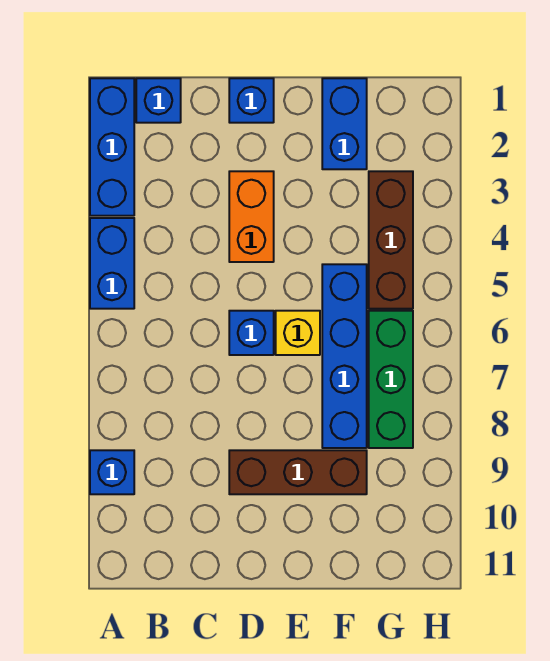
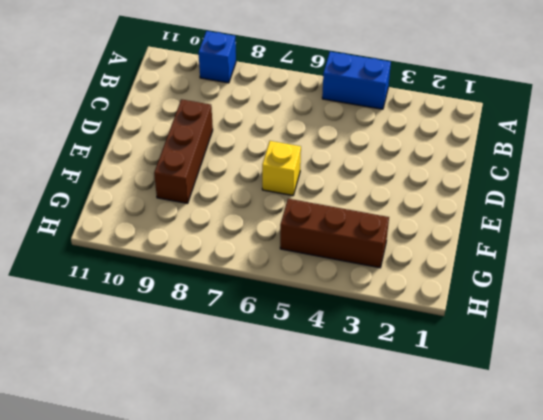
none -> blue 1x3 brick [90,78,134,216]
none -> blue 1x1 brick [136,78,181,123]
none -> blue 1x1 brick [229,78,274,123]

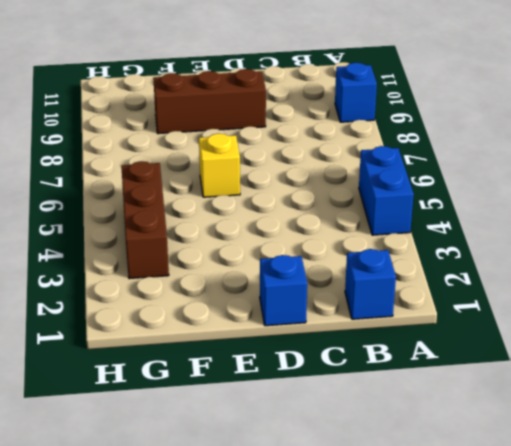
none -> blue 1x3 brick [90,78,134,216]
none -> orange 1x2 brick [229,171,274,262]
none -> blue 1x1 brick [229,311,274,355]

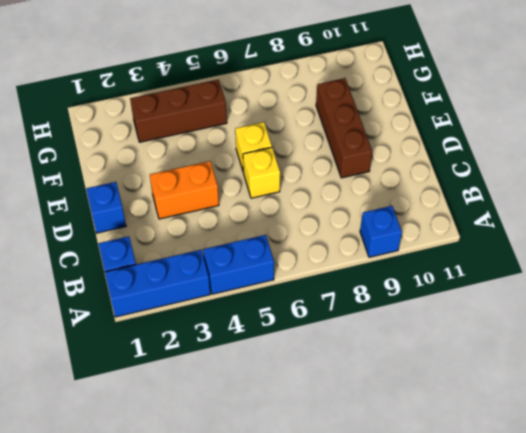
yellow 1x1 brick [243,147,280,198] -> blue 1x1 brick [229,311,274,355]
none -> blue 1x2 brick [322,78,367,169]
none -> blue 1x4 brick [322,264,367,448]
none -> green 1x3 brick [369,311,413,448]

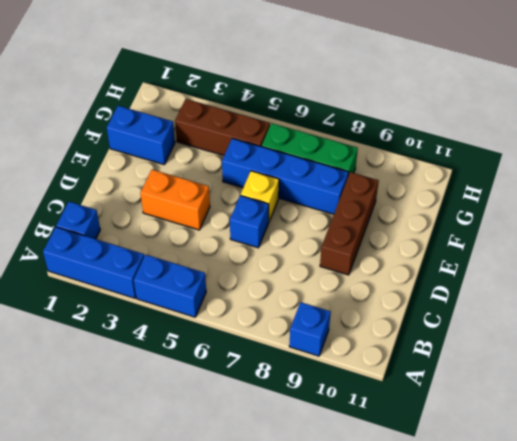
none -> blue 1x1 brick [229,78,274,123]

